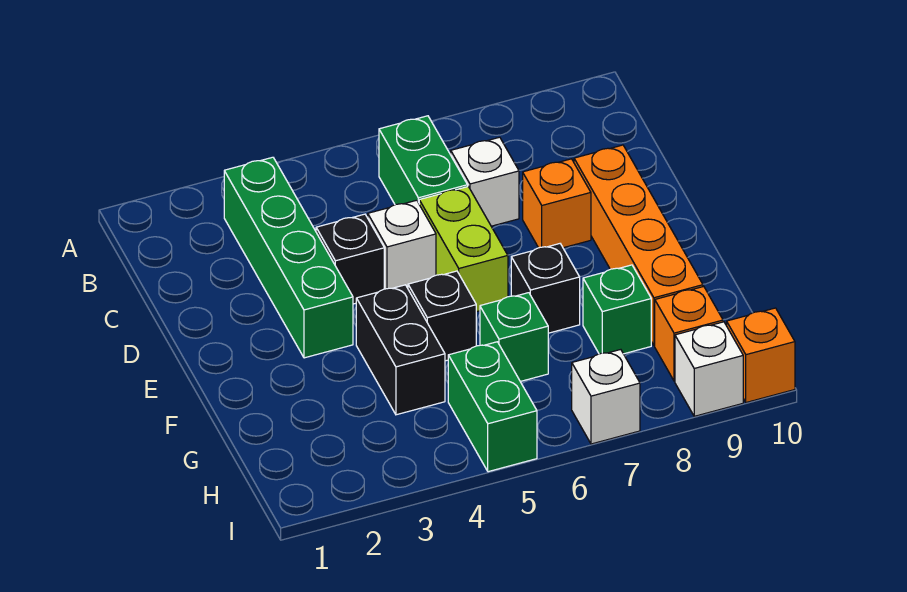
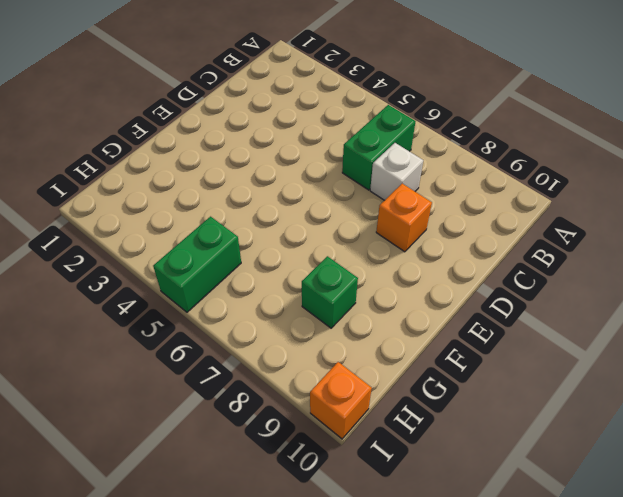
none -> green 1x4 brick [224,157,353,358]
none -> black 1x1 brick [316,214,384,304]
none -> white 1x1 brick [368,200,436,289]

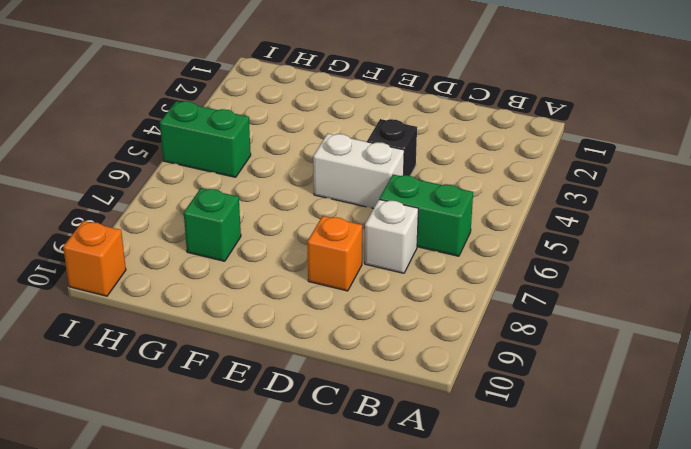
white 1x2 brick [313,134,404,209] -> white 1x1 brick [368,200,436,289]
none -> green 1x4 brick [224,157,353,358]
none -> lime 1x2 brick [419,187,508,312]
none -> orange 1x4 brick [574,145,703,346]

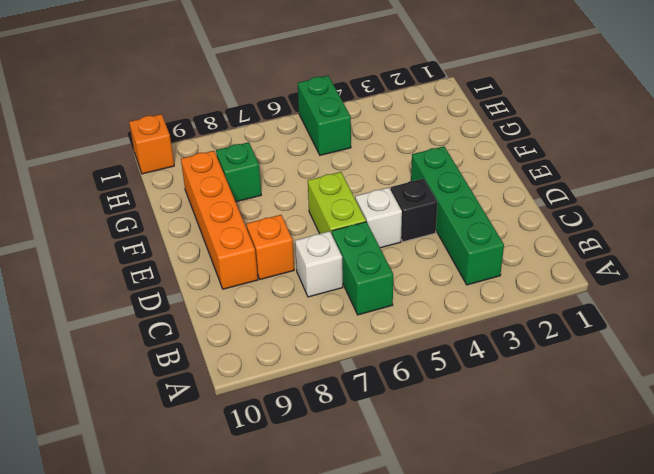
none -> black 1x2 brick [356,285,445,415]
none -> black 1x1 brick [408,271,476,361]
none -> black 1x1 brick [511,244,580,333]

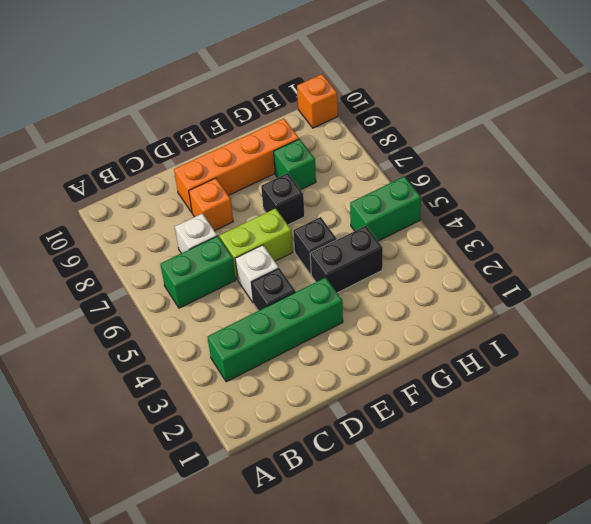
none -> green 1x1 brick [480,293,548,382]
none -> orange 1x1 brick [655,287,723,381]
none -> white 1x1 brick [572,350,640,444]

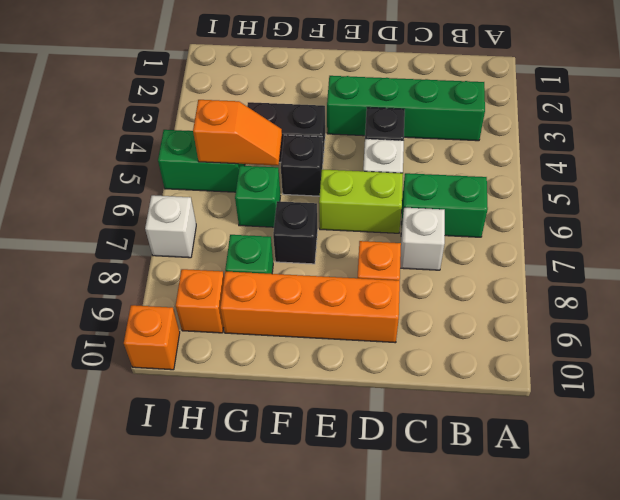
orange 1x2 slope [193,100,282,165] -> none
none -> white 1x1 brick [675,322,743,416]

